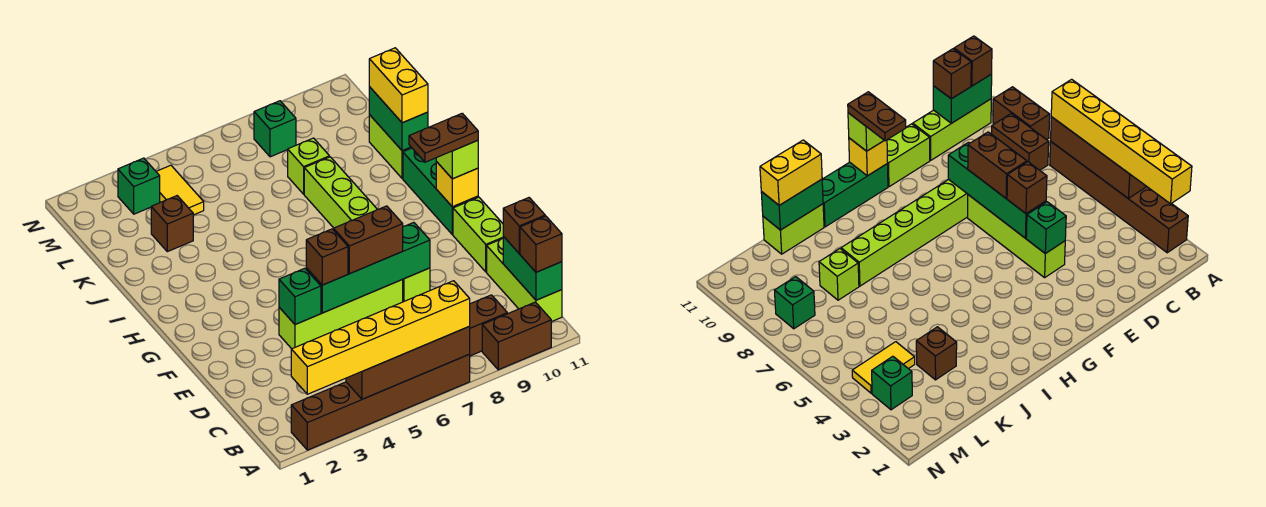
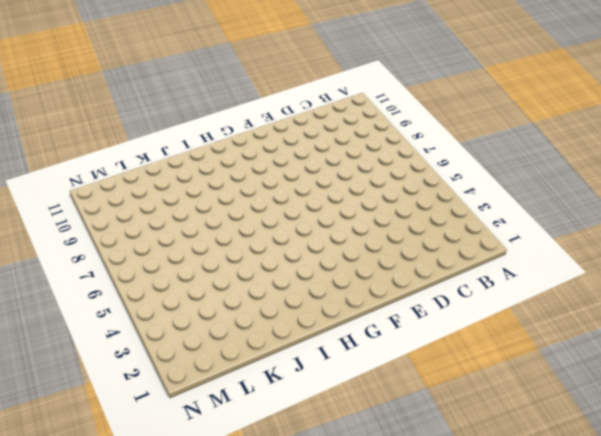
none -> brown 1x6 brick [291,355,470,450]
none -> brown 1x2 brick [482,302,551,370]
none -> brown 1x2 brick [469,295,507,356]

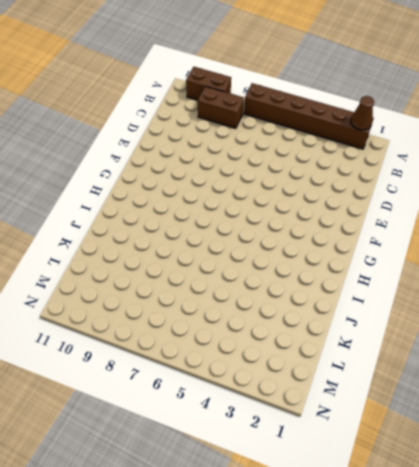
brown 1x1 cone [351,96,374,130] -> none
none -> lime 1x3 brick [487,238,562,322]
none -> lime 1x4 brick [279,280,403,349]
none -> lime 1x6 brick [304,157,430,302]

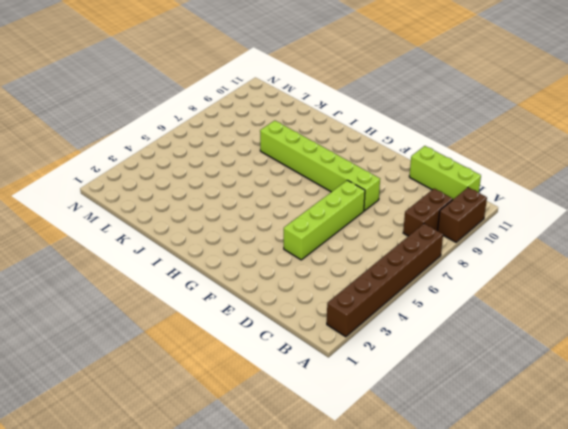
none -> lime 1x2 brick [453,197,503,272]
none -> green 1x3 brick [403,148,478,235]
none -> lime 1x2 brick [369,115,412,178]

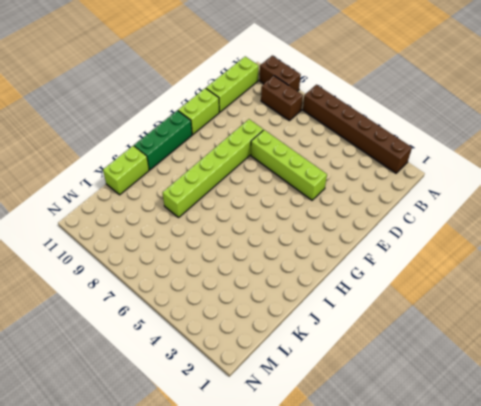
none -> brown 1x1 brick [151,196,193,252]
none -> lime 1x1 brick [288,138,329,194]
none -> yellow 1x2 tile [156,165,204,215]

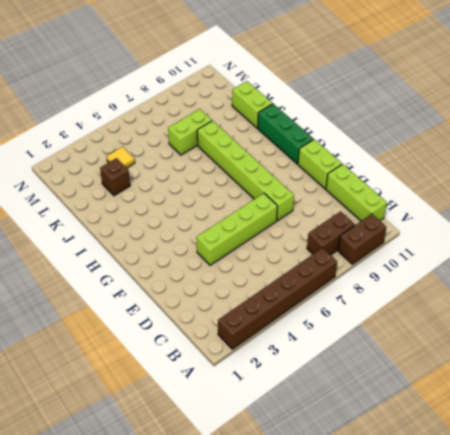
lime 1x2 brick [168,109,212,155] -> lime 1x1 brick [288,138,329,194]
yellow 1x1 tile [107,147,135,168] -> yellow 1x2 tile [156,165,204,215]
none -> green 1x1 brick [118,158,160,214]
none -> green 1x1 brick [254,101,296,157]
none -> brown 1x4 brick [346,327,470,399]

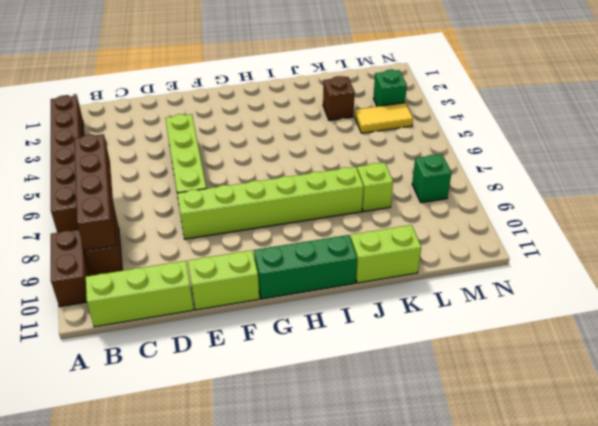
brown 1x4 brick [74,134,116,250] -> brown 1x4 brick moved to [346,327,470,399]
none -> green 1x2 brick [503,236,562,300]
none -> green 1x1 brick [279,268,321,325]
none -> green 1x4 brick [306,223,430,313]

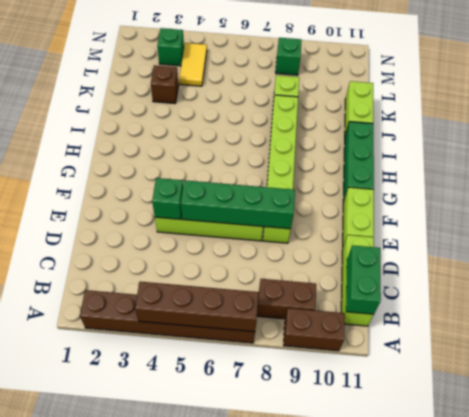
none -> yellow 1x1 brick [436,162,478,207]
none -> green 1x2 brick [369,87,428,151]
none -> yellow 1x6 brick [291,281,470,394]

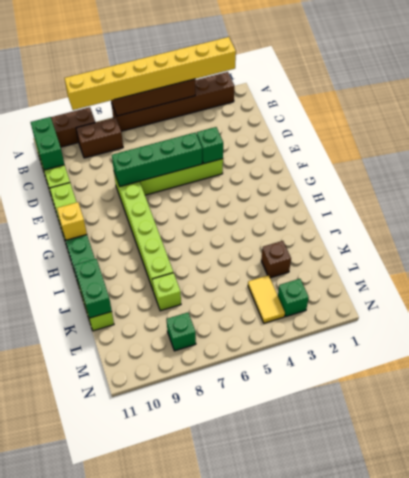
yellow 1x8 brick [64,37,236,110] -> yellow 1x6 brick [291,281,470,394]
none -> brown 1x1 brick [520,216,562,272]
none -> brown 1x1 brick [503,198,545,253]
none -> brown 1x1 brick [306,229,348,285]

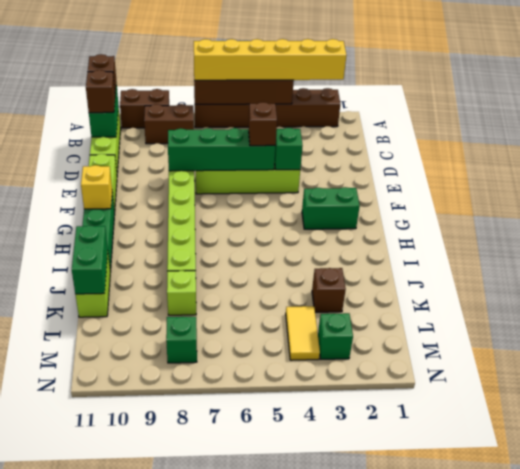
green 1x2 brick [302,187,360,229] -> none
none -> brown 1x2 brick [334,206,403,274]
none -> lime 1x1 brick [436,140,478,179]
none -> yellow 1x2 brick [369,48,428,123]

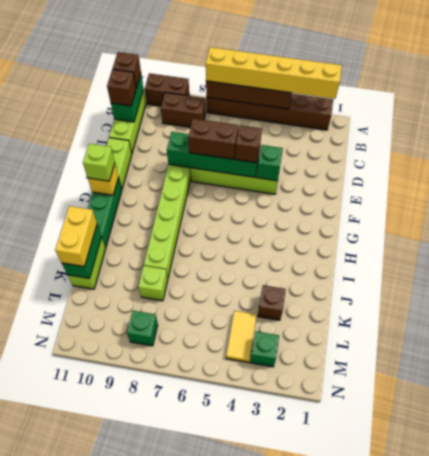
none -> brown 1x2 plate [409,113,478,162]

